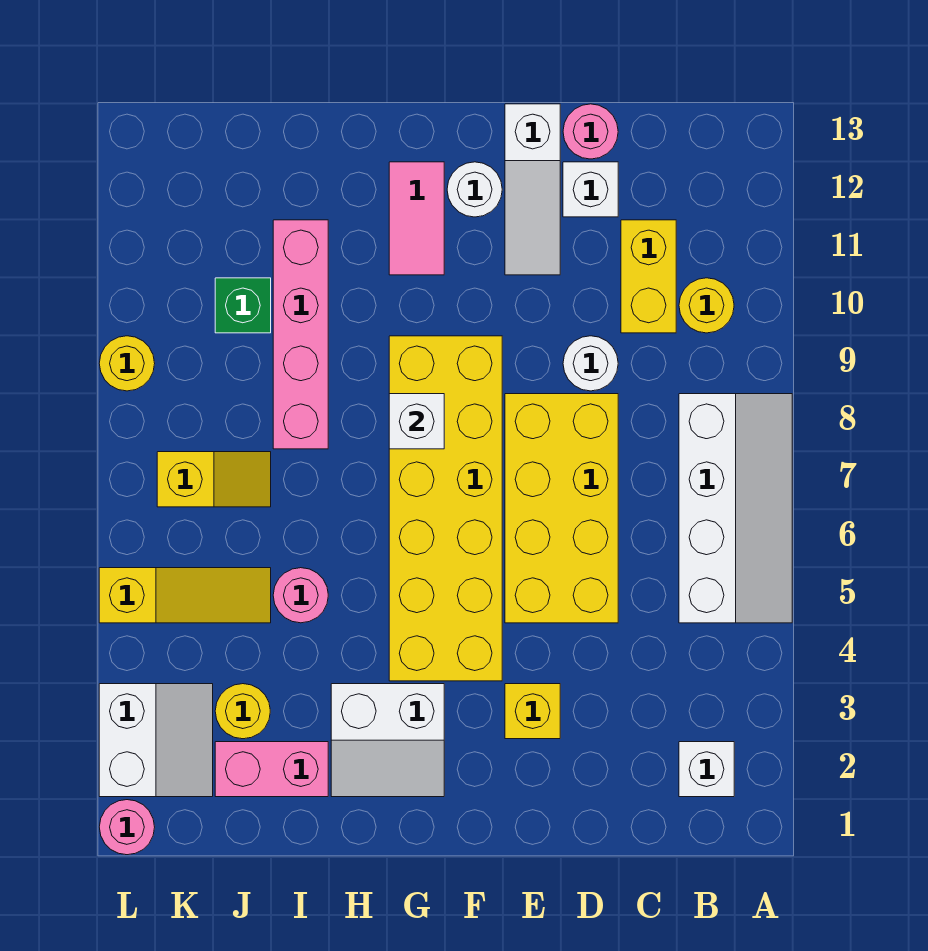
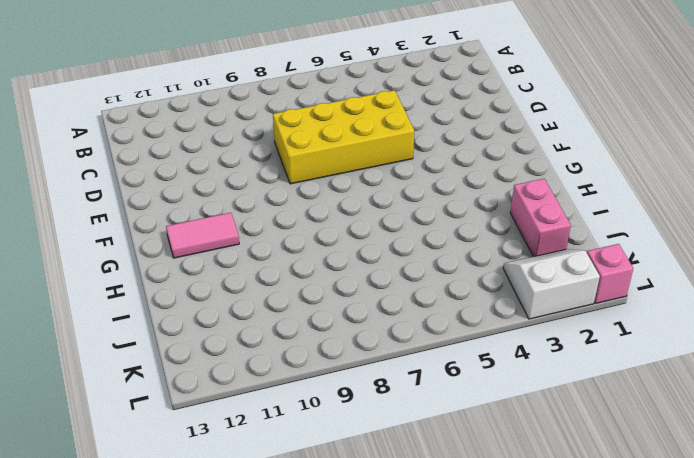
pink 1x1 brick [587,244,633,303] -> pink 1x1 round brick [99,800,155,855]
none -> white 2x4 slope [679,394,792,623]
none -> white 1x1 brick [679,742,734,797]
none -> yellow 1x1 round brick [679,278,734,333]

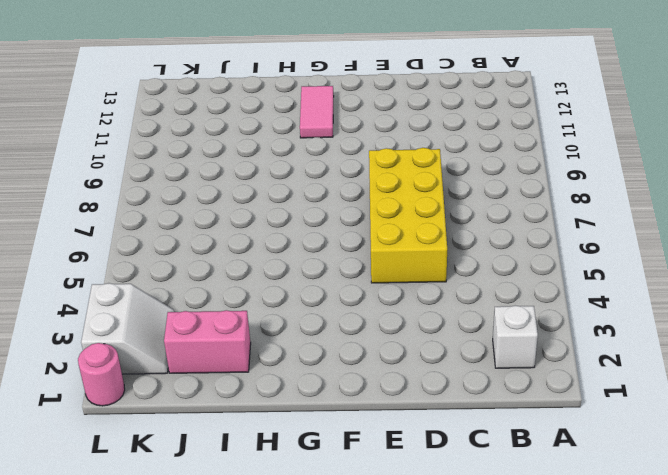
none -> white 2x4 slope [679,394,792,623]
none -> yellow 1x1 round brick [679,278,734,333]
none -> yellow 1x2 brick [621,220,676,333]

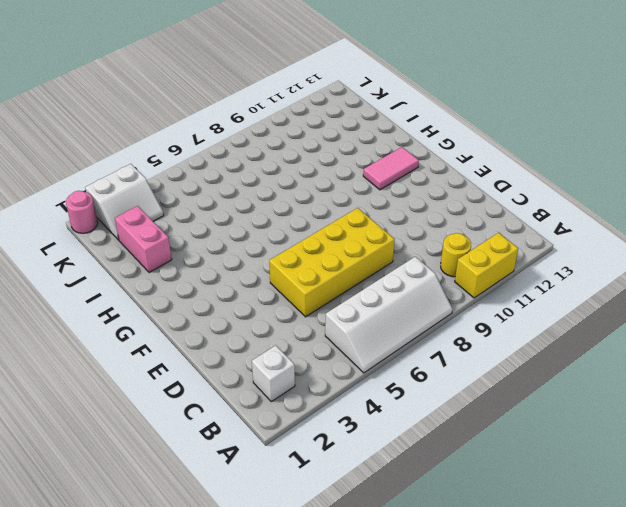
yellow 1x2 brick [455,233,518,298] -> yellow 1x2 brick moved to [621,220,676,333]
none -> white 1x1 round brick [563,336,618,391]
none -> white 1x1 brick [563,162,618,217]
none -> pink 1x1 round brick [563,104,618,159]

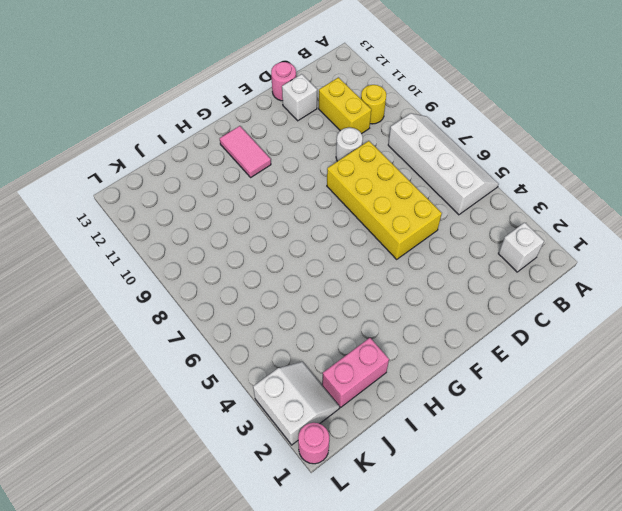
none -> yellow 1x1 brick [505,684,560,739]
none -> white 1x3 slope [505,104,560,275]
none -> yellow 2x6 brick [389,336,502,681]

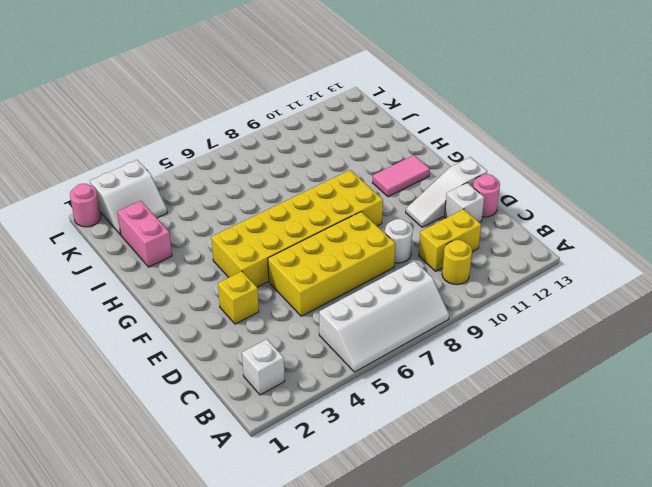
none -> white 1x1 round brick [447,162,502,217]
none -> white 2x2 slope [331,684,444,797]
none -> pink 1x1 round brick [273,568,328,623]

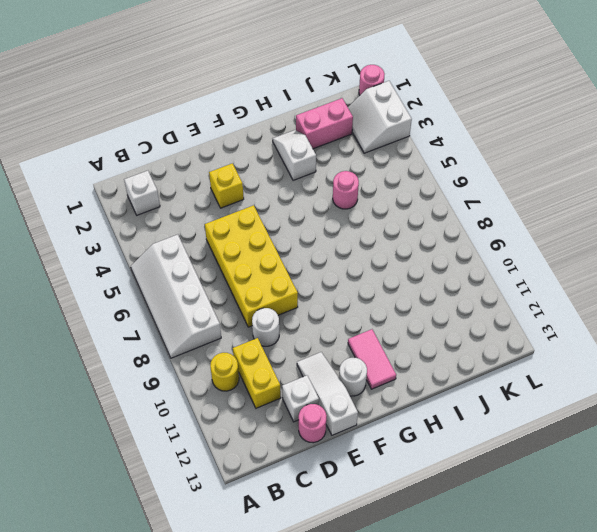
white 1x2 slope [273,130,316,180] -> white 2x2 slope [331,684,444,797]
none -> yellow 2x6 brick [389,336,502,681]
none -> pink 1x4 brick [273,220,328,449]
none -> yellow 1x1 round brick [215,684,270,739]

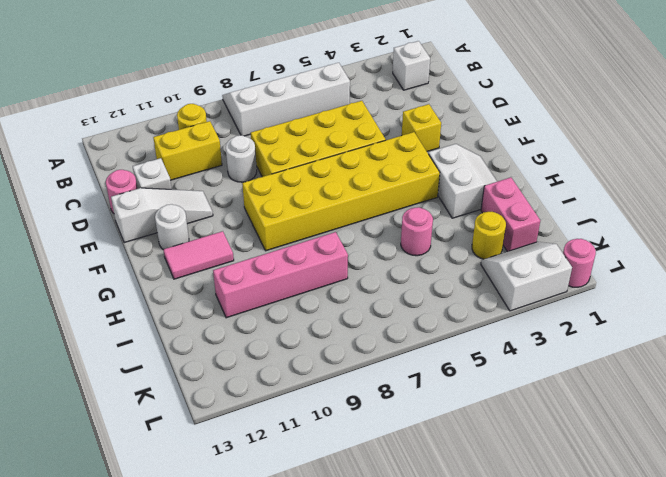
none -> yellow 1x3 slope [99,568,271,623]
none -> yellow 1x2 slope [157,452,271,507]
none -> green 1x1 brick [215,278,271,333]

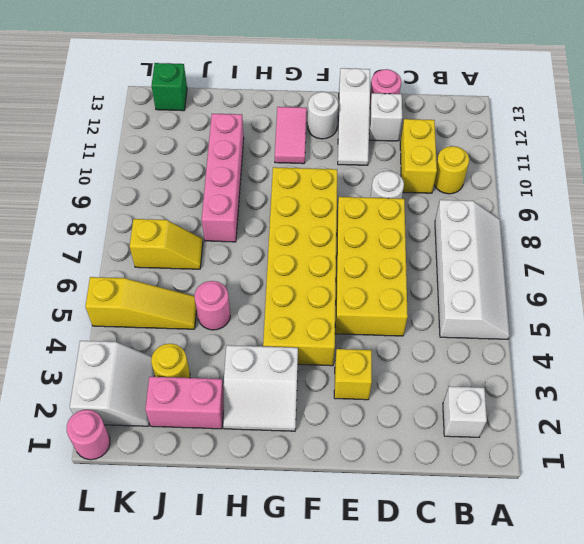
green 1x1 brick [151,63,187,111] -> green 1x1 brick moved to [215,278,271,333]
none -> yellow 1x1 round brick [99,336,155,391]
none -> white 1x1 brick [389,394,444,449]

